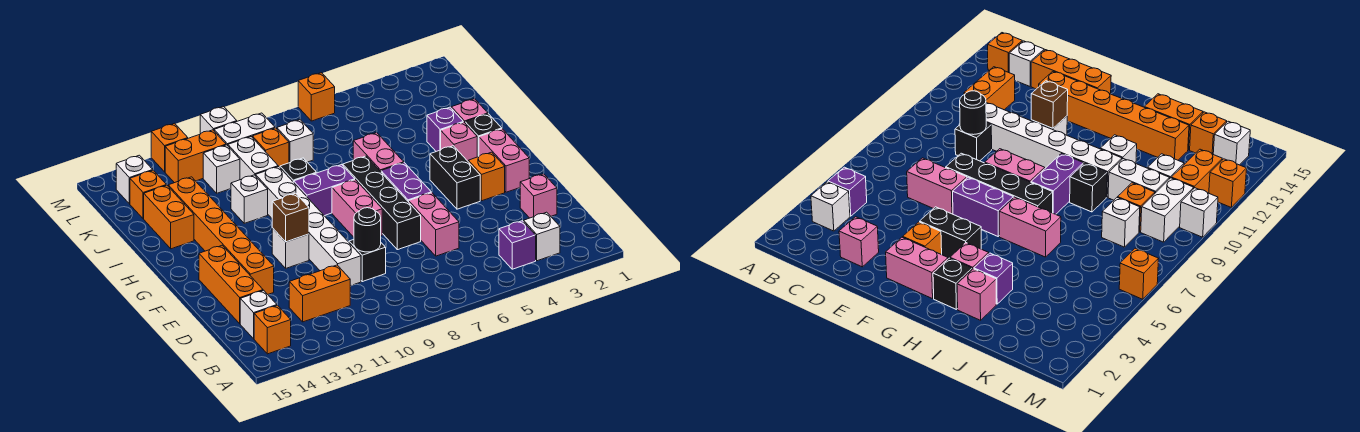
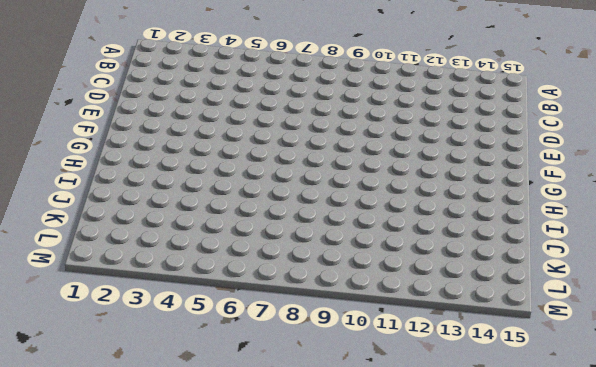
none -> white 1x1 brick [524,212,560,261]
none -> purple 1x1 brick [499,221,536,269]
none -> orange 1x1 brick [254,305,291,354]
none -> orange 1x2 brick [289,265,350,322]

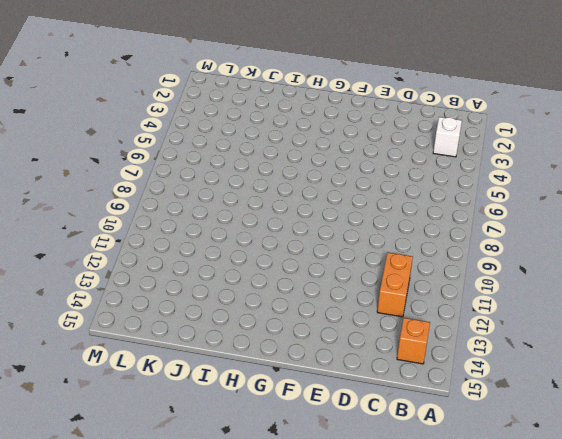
none -> purple 1x1 brick [499,221,536,269]
none -> white 1x1 brick [240,290,277,339]
none -> pink 1x1 brick [520,174,557,218]
none -> pink 1x2 brick [409,193,459,256]

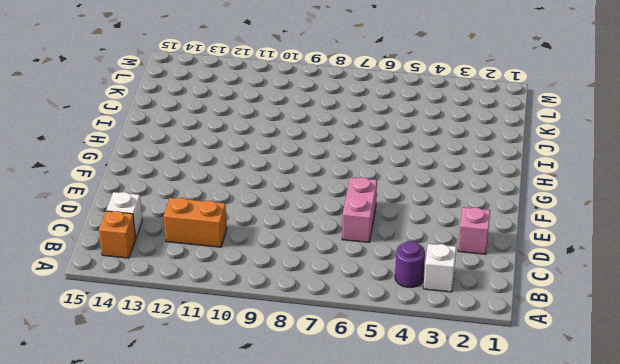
purple 1x1 round brick [395,241,425,287] -> purple 1x1 brick [499,221,536,269]
none -> black 1x1 brick [349,240,386,282]
none -> white 1x6 brick [256,166,361,286]
none -> orange 1x3 brick [199,245,263,324]
none -> black 1x4 brick [343,156,421,250]

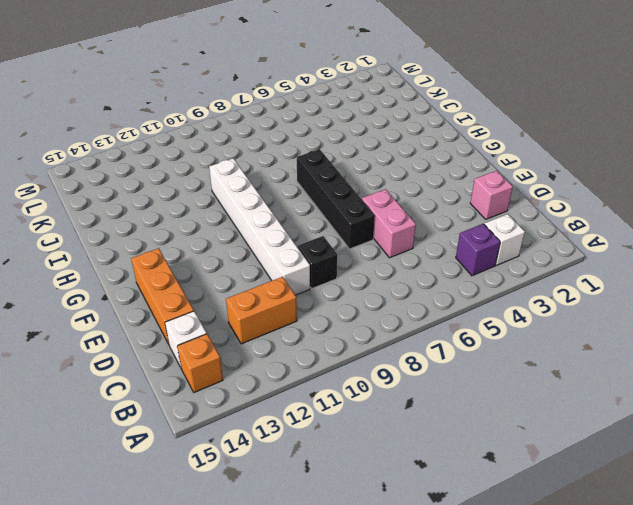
none -> orange 1x6 brick [168,177,274,294]
none -> pink 1x2 brick [479,129,529,192]
none -> orange 1x1 brick [468,152,505,201]
none -> black 1x2 brick [430,146,480,209]

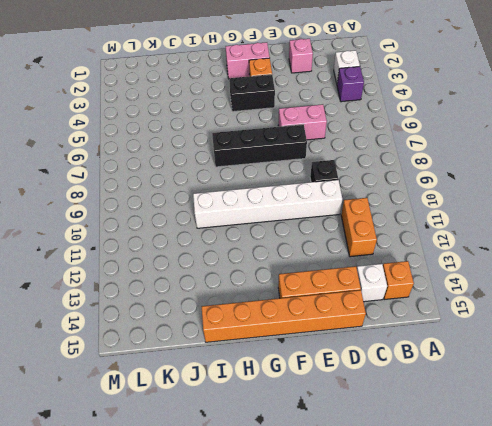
orange 1x6 brick [202,290,366,342] -> orange 1x6 brick moved to [168,177,274,294]
none -> purple 1x2 brick [381,163,431,202]
none -> pink 1x2 brick [332,180,382,237]
none -> white 1x1 brick [272,228,309,268]
none -> black 1x1 brick [465,114,502,157]

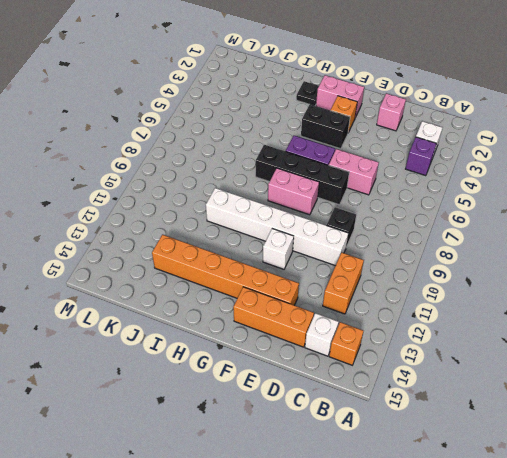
black 1x1 plate [296,81,319,106] -> black 1x1 brick [465,114,502,157]
none -> pink 1x1 brick [441,122,477,161]
none -> pink 1x2 brick [353,133,404,172]
none -> purple 1x2 brick [294,165,355,216]
none -> pink 1x1 brick [451,99,488,123]

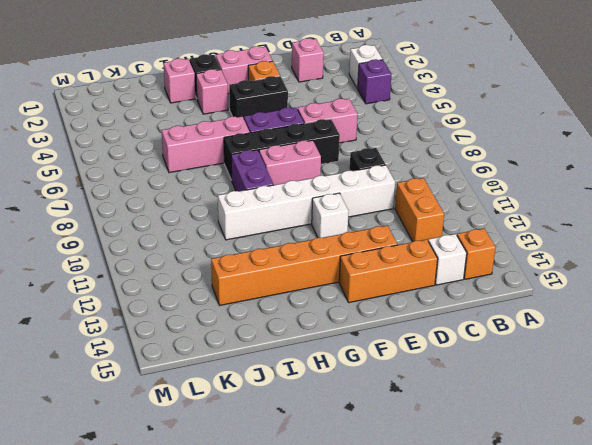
pink 1x3 brick [162,117,250,173] -> pink 1x2 brick [353,133,404,172]
none -> purple 1x1 brick [427,107,463,151]
none -> black 1x1 brick [280,158,316,182]
none -> white 1x1 brick [231,175,268,223]
none -> orange 1x2 brick [144,185,194,249]

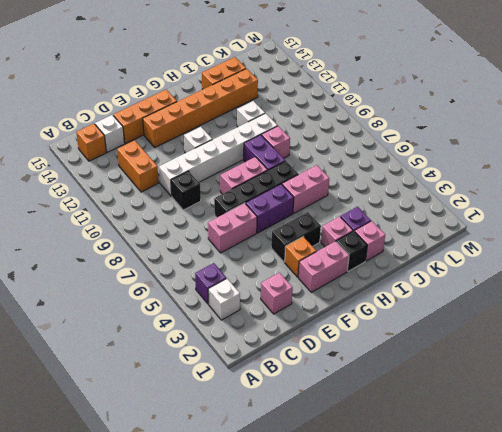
pink 1x1 brick [262,126,290,158] -> black 1x1 brick [280,158,316,182]
none -> white 1x2 brick [228,137,278,180]
none -> white 1x1 brick [277,120,313,163]
none -> orange 1x1 brick [252,128,289,167]
none -> white 1x1 brick [203,145,240,193]

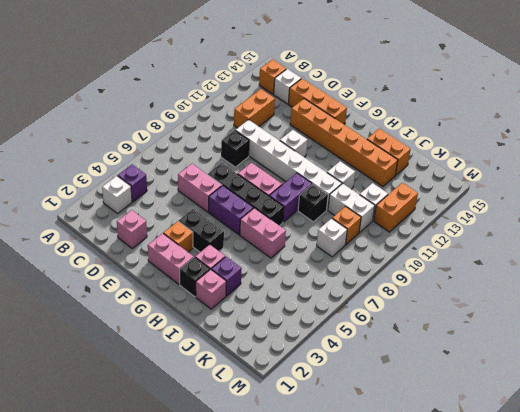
none -> orange 1x1 brick [130,170,166,219]
none -> white 1x2 brick [214,113,275,146]
none -> white 1x1 brick [116,155,153,204]
none -> orange 1x1 brick [298,73,335,121]

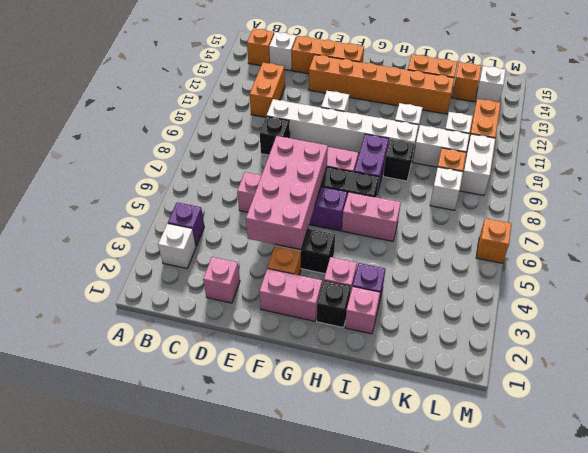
pink 2x4 brick [246,136,328,250] -> none
none -> white 1x1 brick [200,107,237,134]
none -> orange 1x1 brick [151,123,188,172]
none -> black 1x1 round brick [354,208,381,252]
none -> brown 1x1 brick [272,193,309,242]

